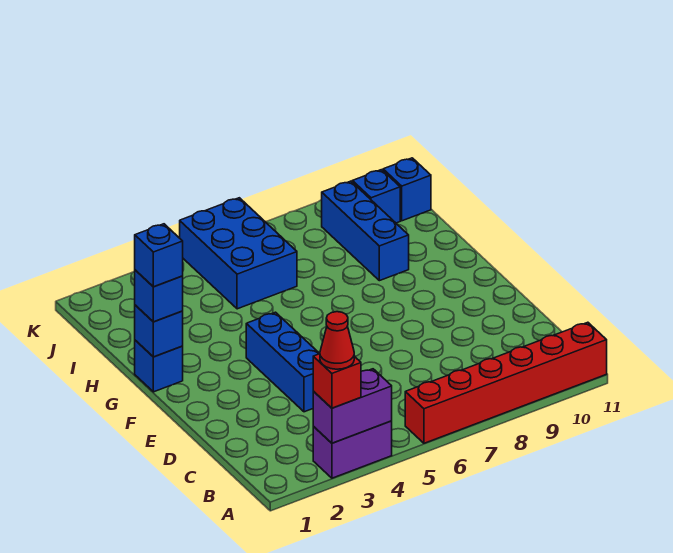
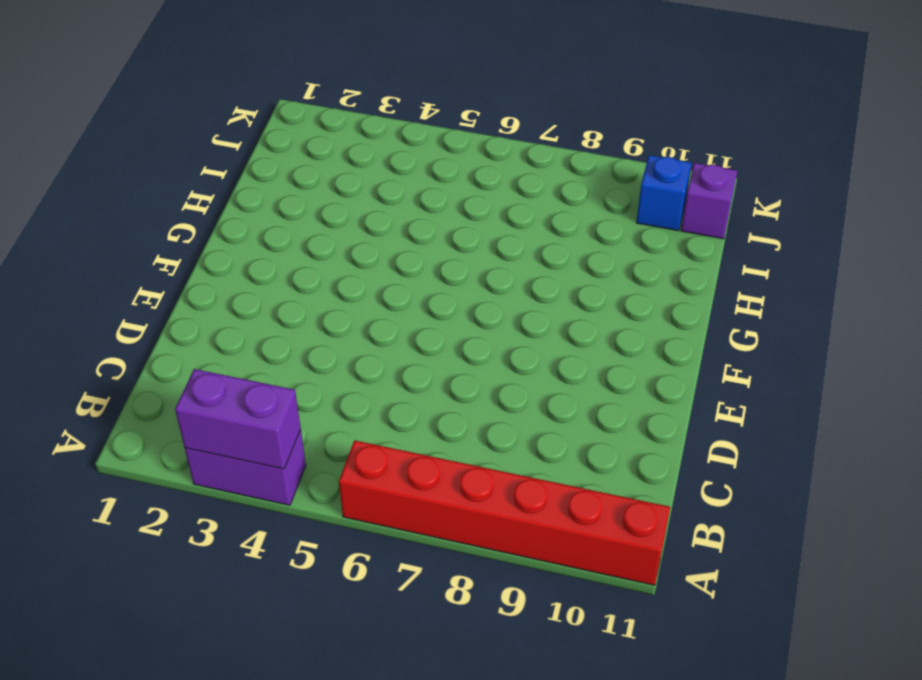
purple 1x1 brick [681,163,737,239] -> blue 1x1 brick [383,158,431,221]
none -> blue 1x3 brick [246,312,320,412]
none -> blue 1x1 brick [135,340,183,392]
none -> blue 1x3 brick [322,181,409,281]

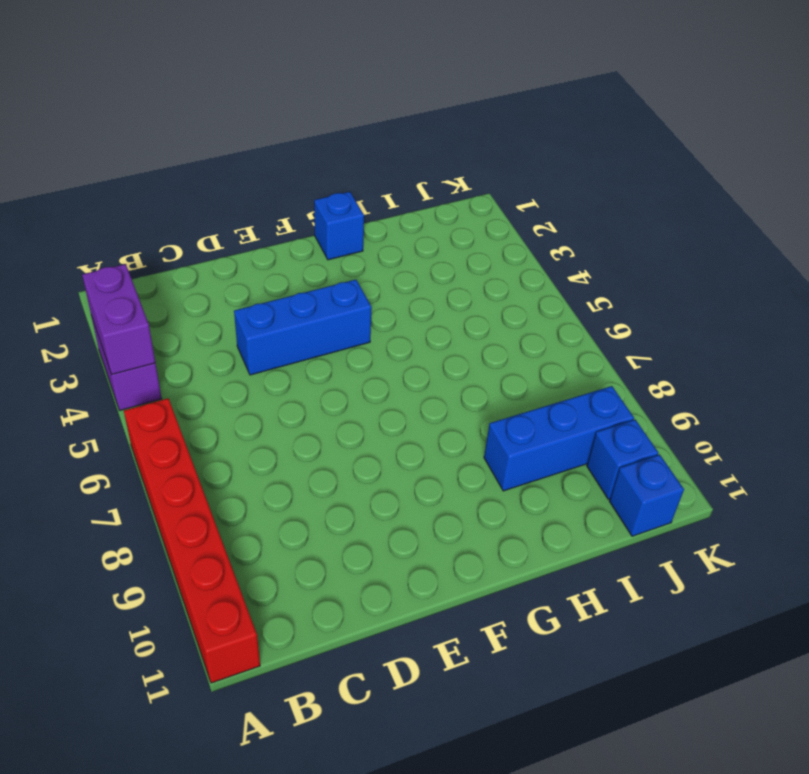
none -> blue 2x3 brick [180,198,297,309]
none -> blue 1x1 brick [135,305,183,357]
none -> red 1x1 brick [313,354,361,408]

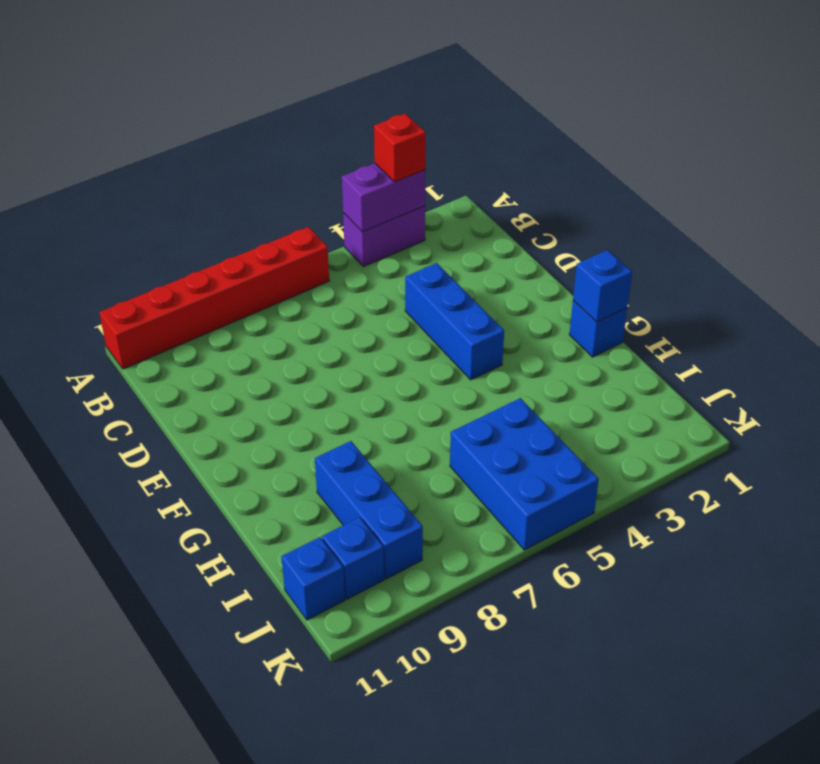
none -> blue 1x1 brick [135,270,183,322]
none -> red 1x1 cone [320,312,354,369]
none -> blue 1x1 brick [135,224,183,287]

